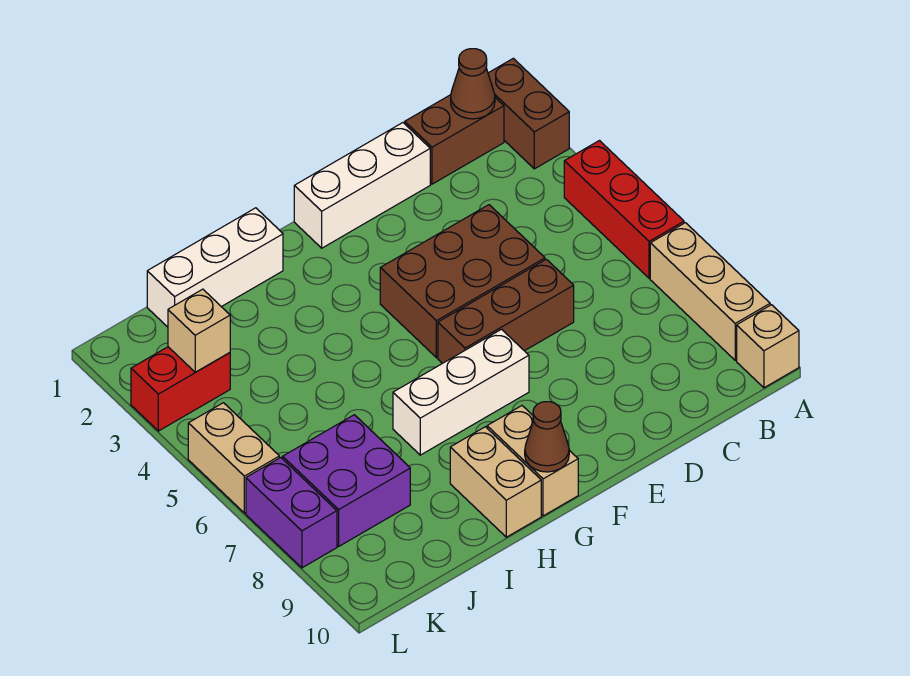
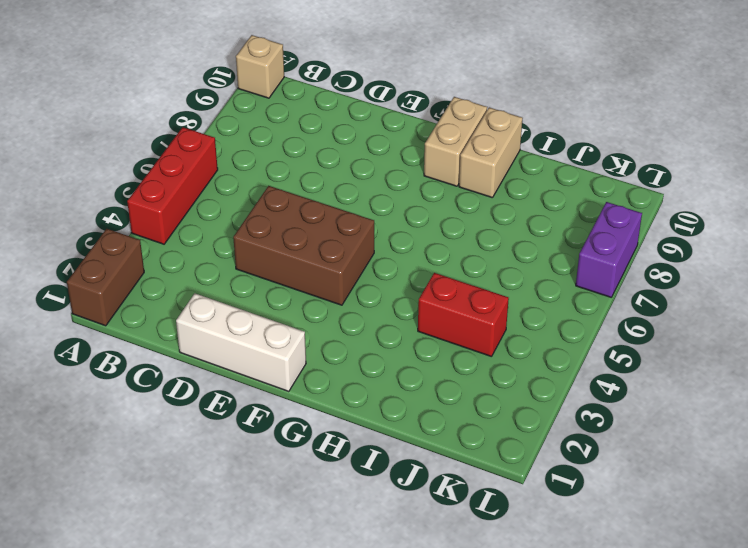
red 1x2 brick [418,273,509,357] -> red 1x2 brick moved to [131,347,230,431]
none -> tan 1x3 brick [650,223,770,360]
none -> brown 1x2 brick [405,95,504,184]
none -> brown 1x3 brick [438,259,574,363]

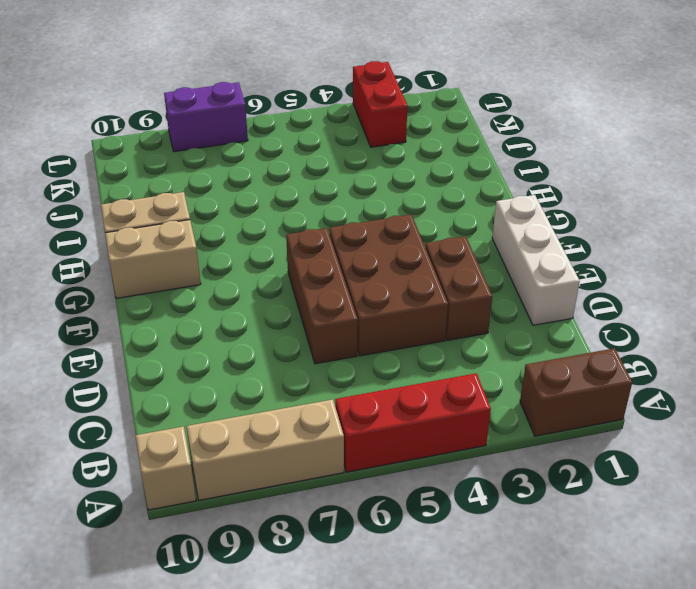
brown 1x2 brick [425,236,492,340] -> brown 1x2 brick moved to [405,95,504,184]
none -> white 1x3 brick [393,329,529,455]
none -> white 1x3 brick [147,208,283,327]
none -> purple 2x2 brick [283,415,410,546]

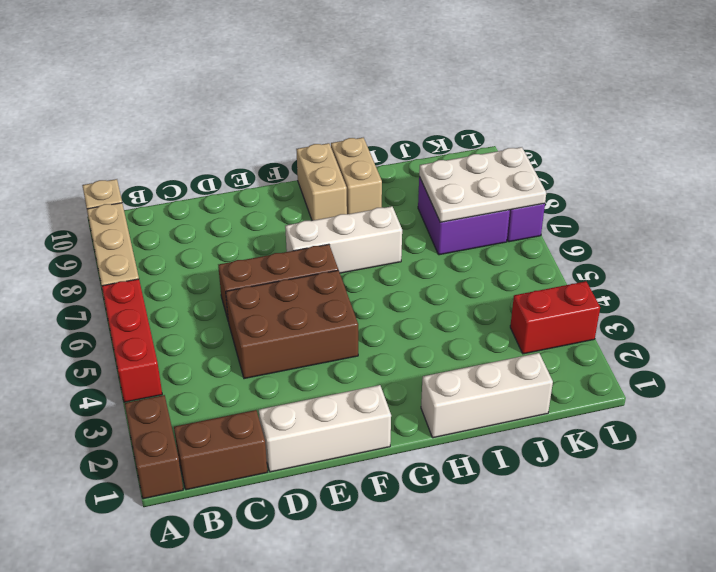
white 2x3 plate [419,147,546,222] -> none
none -> tan 1x2 brick [188,403,279,513]
none -> brown 1x1 cone [451,49,495,119]
none -> brown 1x1 cone [525,402,569,472]

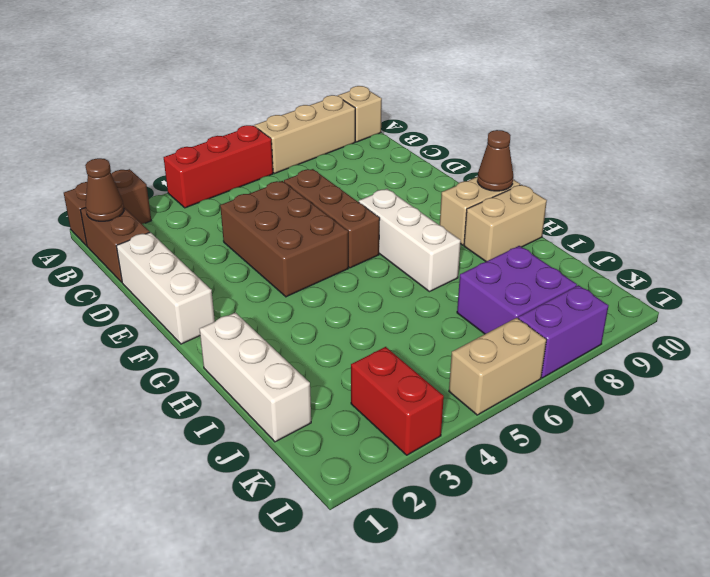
none -> tan 1x1 brick [168,289,230,372]

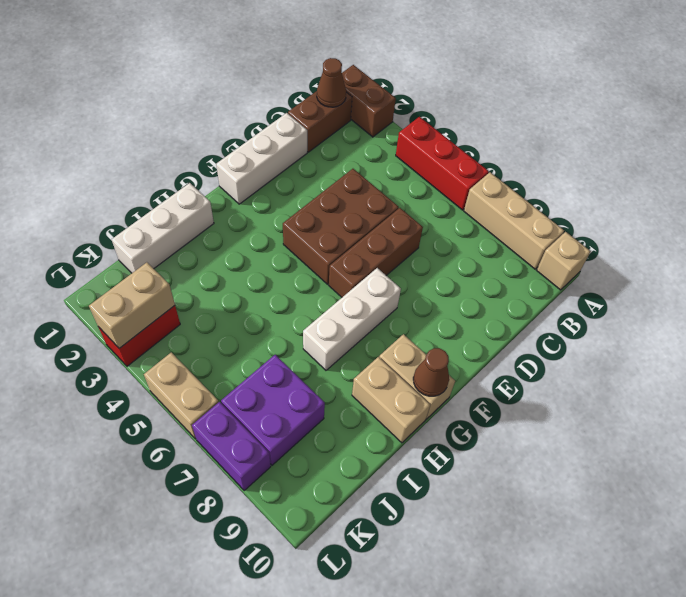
tan 1x2 brick [89,262,175,348] -> tan 1x1 brick [168,289,230,372]

